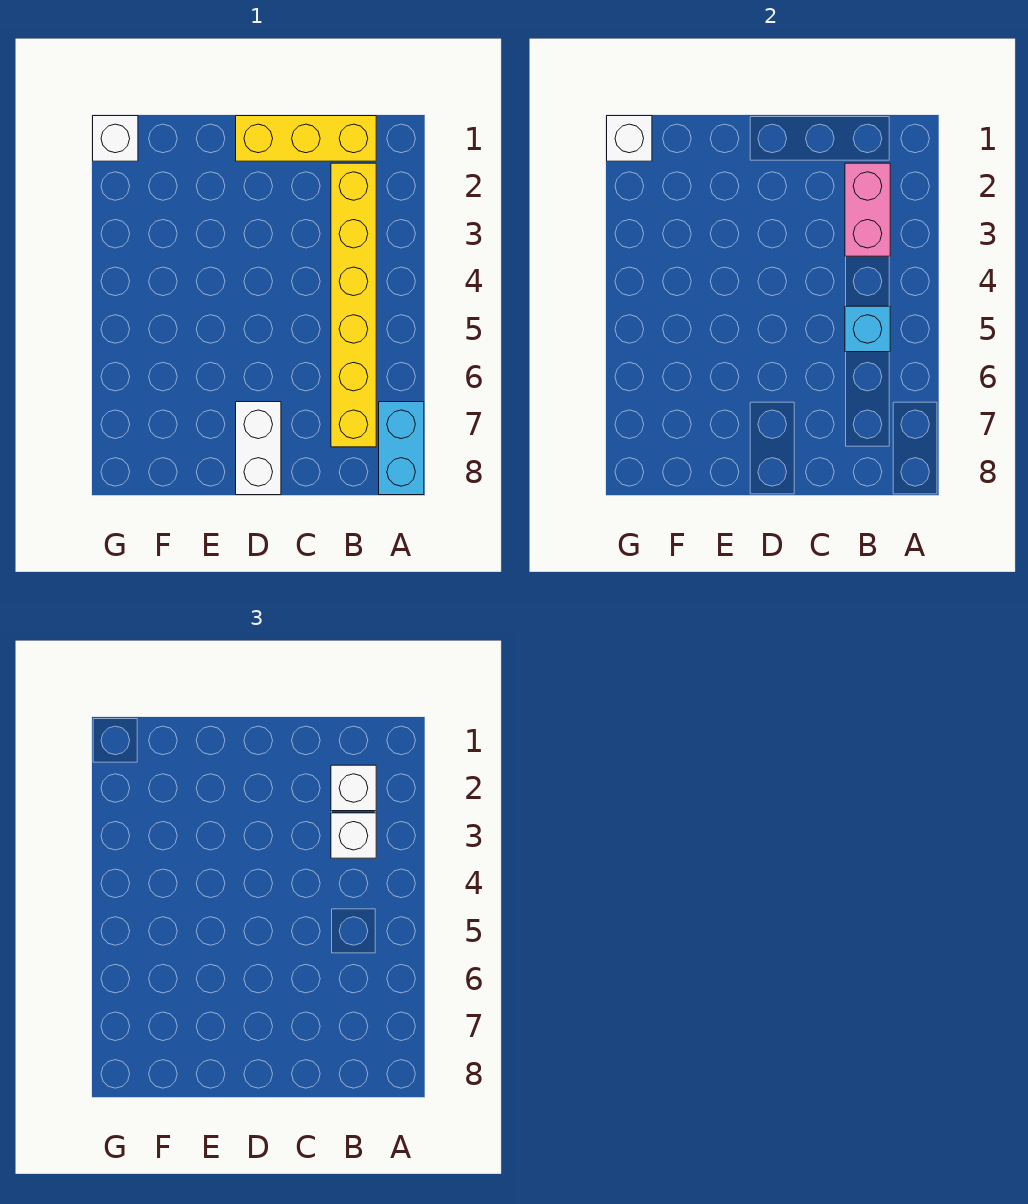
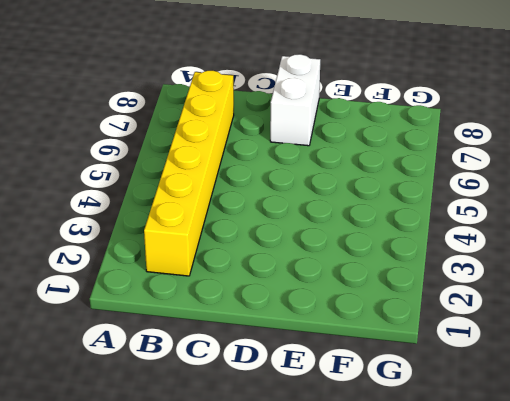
none -> cyan 1x2 brick [379,402,424,495]
none -> yellow 1x3 brick [236,116,376,161]

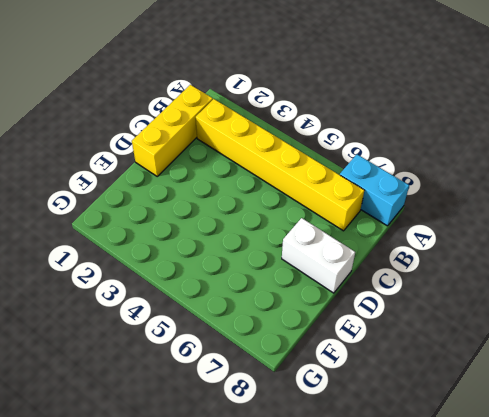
none -> white 1x1 brick [93,116,138,161]
none -> pink 1x2 brick [845,163,890,256]

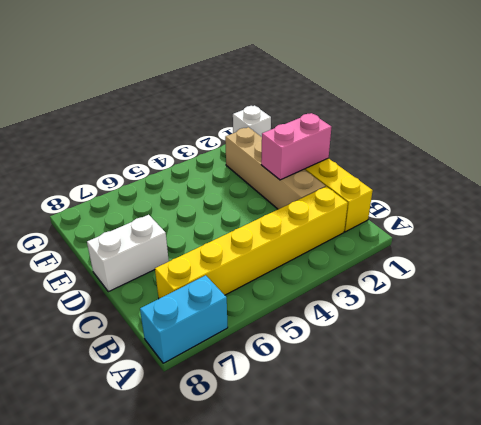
tan 1x4 brick [225,127,325,209] -> none
pink 1x2 brick [261,113,331,180] -> pink 1x2 brick moved to [845,163,890,256]
none -> cyan 1x1 brick [845,306,890,352]
none -> white 1x1 brick [607,116,652,161]

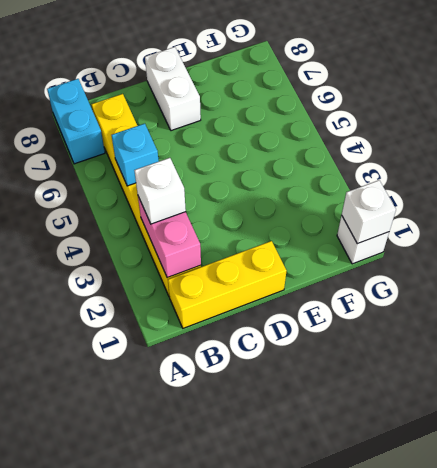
none -> white 1x1 brick [331,765,376,811]

